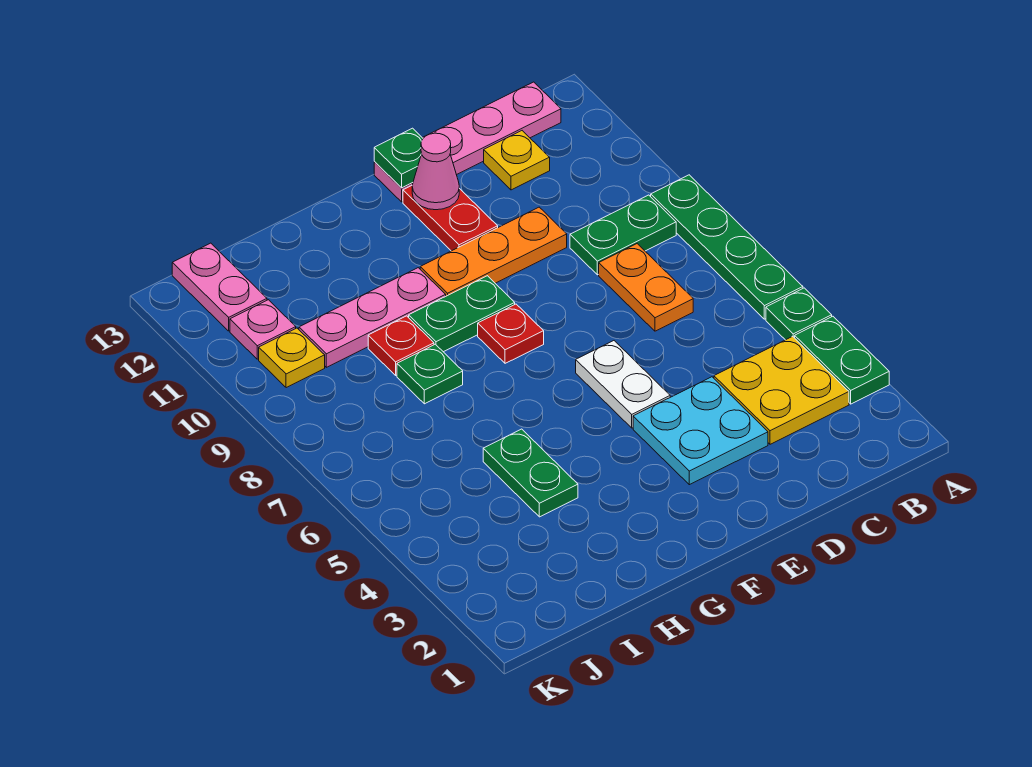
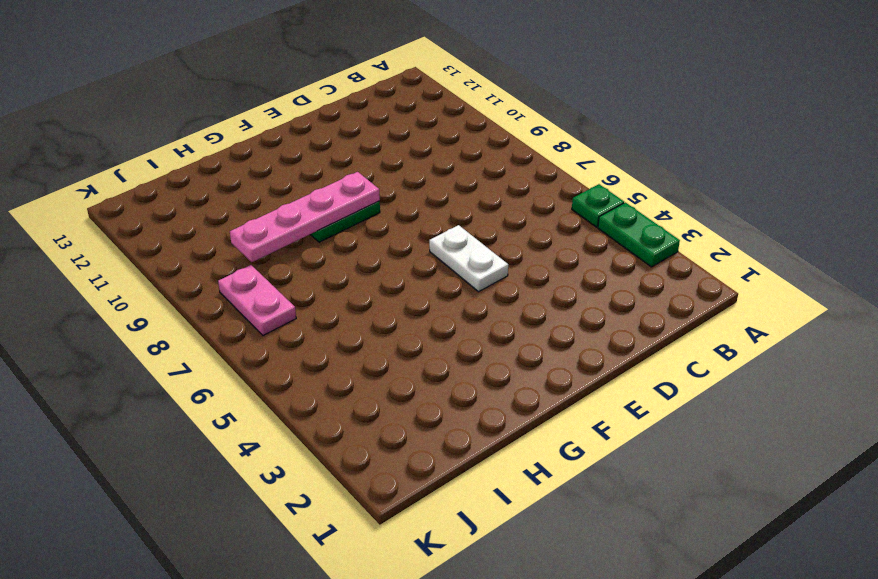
pink 1x4 plate [230,172,380,262] -> pink 1x4 plate moved to [374,82,561,202]
pink 1x2 plate [218,265,296,336] -> pink 1x2 plate moved to [172,243,267,331]
none -> green 1x4 plate [651,175,803,319]
none -> yellow 2x2 plate [714,336,849,444]
none -> green 1x2 plate [570,195,676,275]

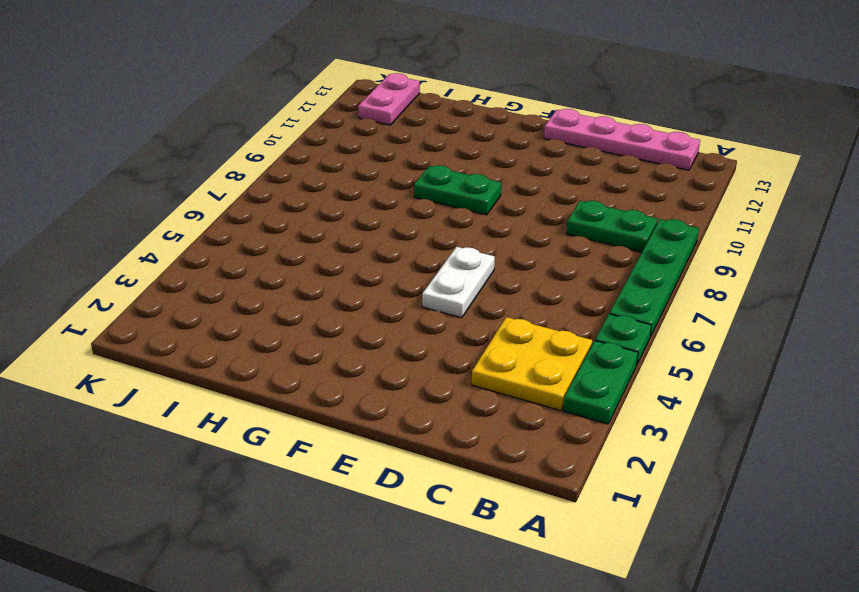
none -> orange 1x2 plate [599,244,693,331]
none -> yellow 1x1 plate [484,131,550,190]
none -> cyan 2x2 plate [633,377,768,485]

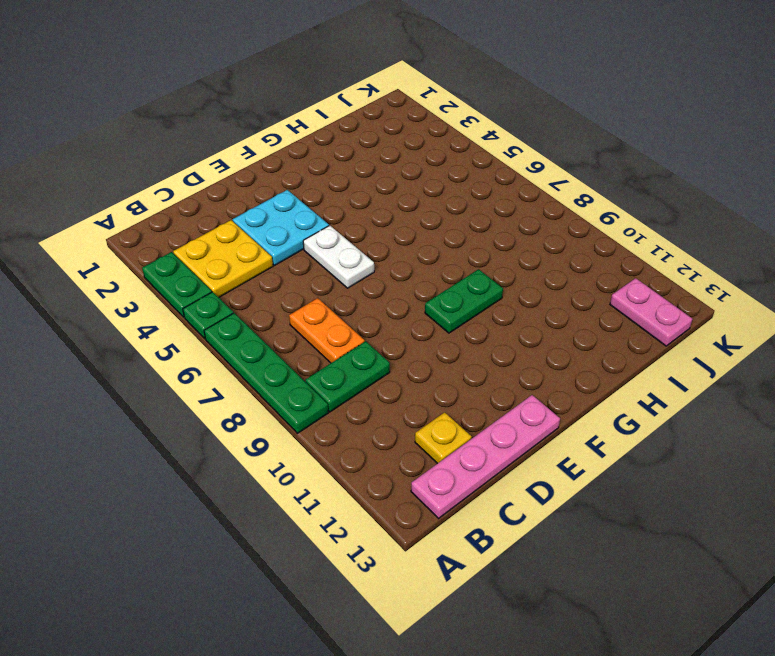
none -> orange 1x3 plate [420,207,567,296]
none -> red 1x2 plate [403,186,498,251]
none -> red 1x1 plate [478,304,544,363]

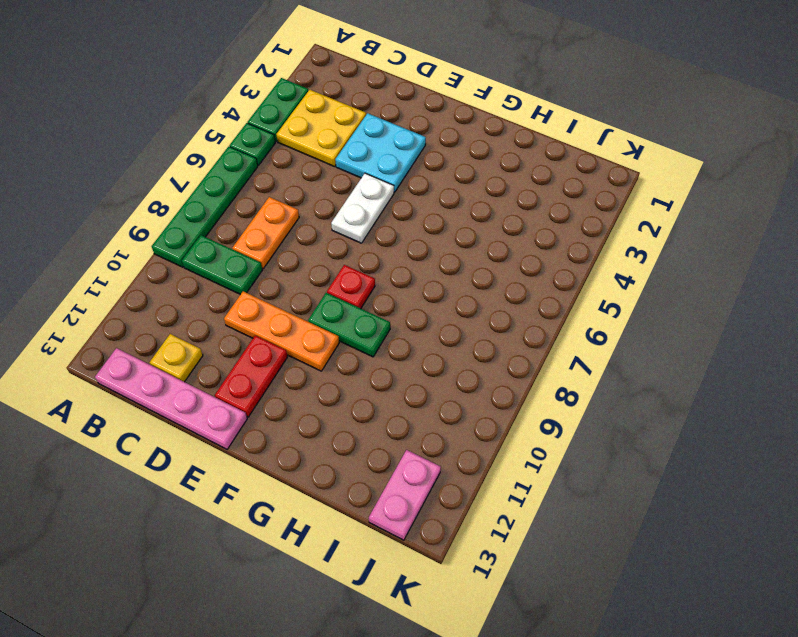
none -> pink 1x3 plate [299,268,446,367]
none -> green 1x2 plate [483,429,578,517]
none -> green 1x1 plate [397,344,463,404]

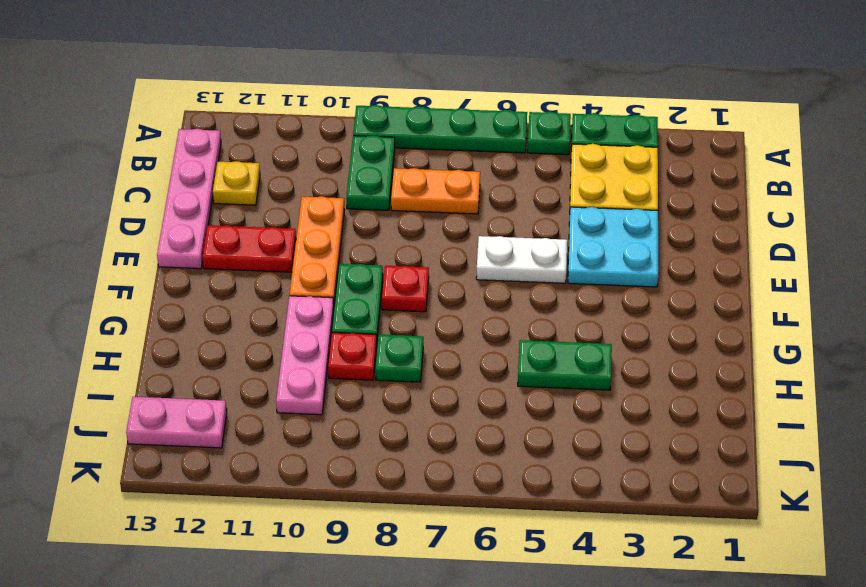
none -> yellow 1x1 plate [259,328,325,388]
none -> pink 1x1 plate [230,300,296,359]
none -> pink 1x1 cone [412,133,459,210]

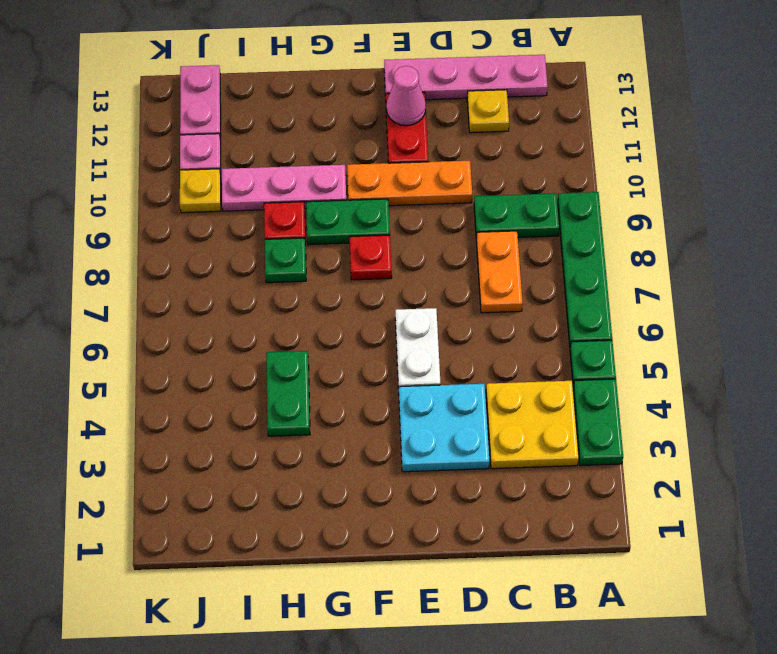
none -> green 1x1 plate [374,128,423,188]

